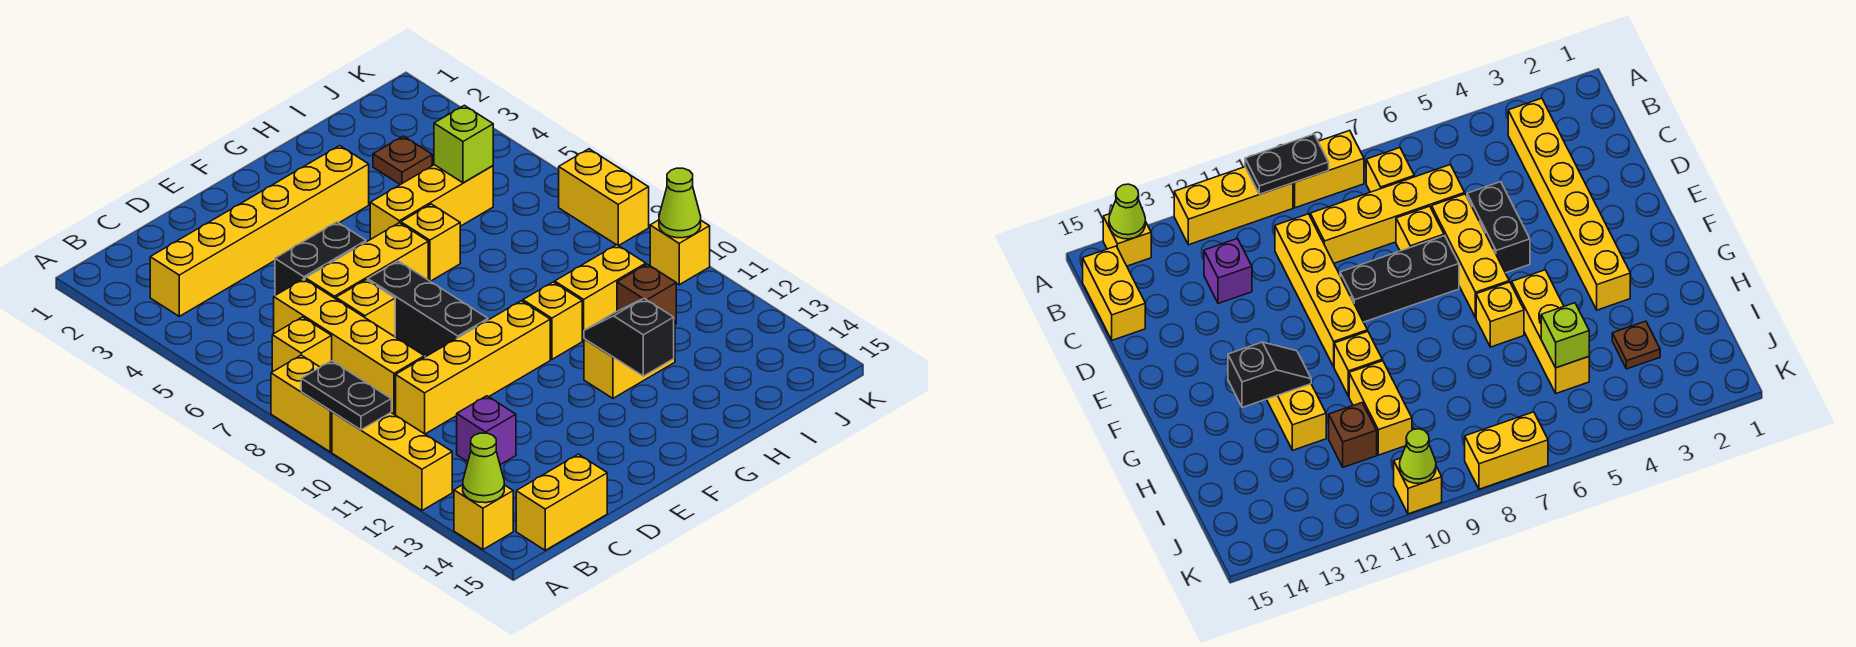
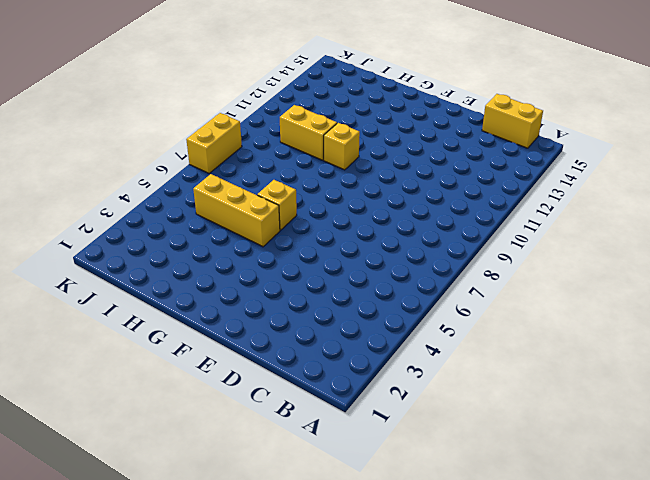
none -> yellow 1x2 brick [271,355,332,452]
none -> yellow 1x3 brick [332,412,452,510]
none -> yellow 1x1 brick [454,485,513,549]

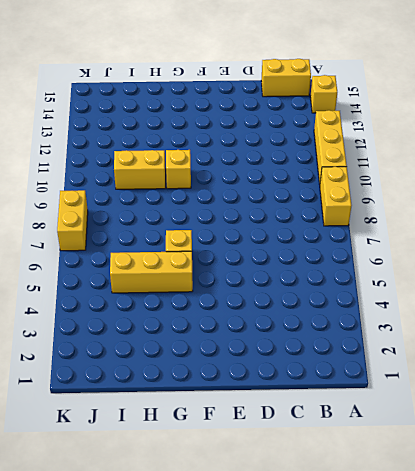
none -> yellow 1x6 brick [150,146,369,316]
none -> yellow 1x1 brick [272,317,332,372]
none -> yellow 1x4 brick [274,279,424,415]

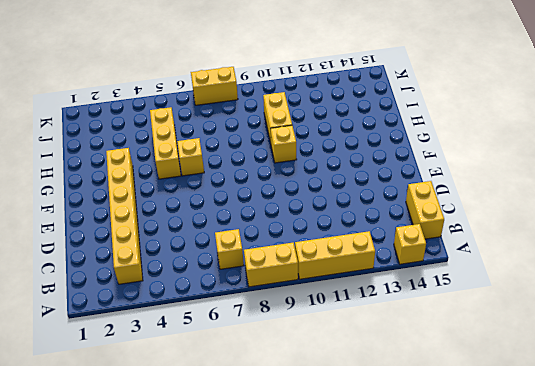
none -> yellow 1x4 brick [274,279,424,415]
none -> yellow 1x4 brick [396,301,550,434]
none -> purple 1x1 brick [457,396,516,465]

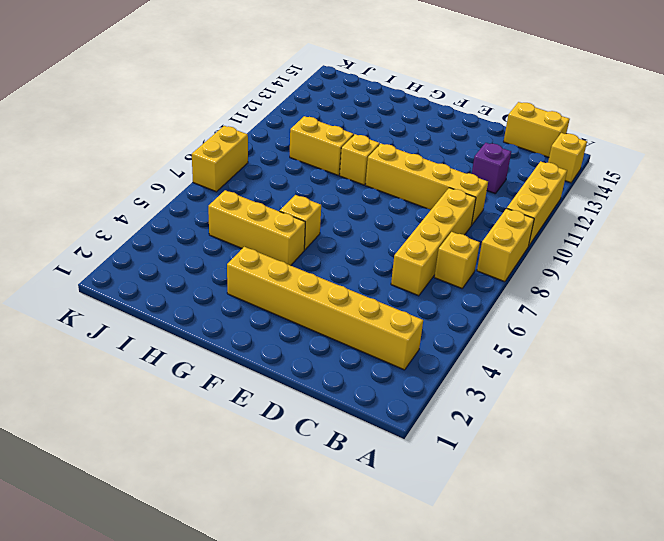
none -> black 1x2 brick [275,222,366,295]
none -> yellow 1x3 brick [305,223,428,299]
none -> yellow 1x1 brick [336,280,395,337]

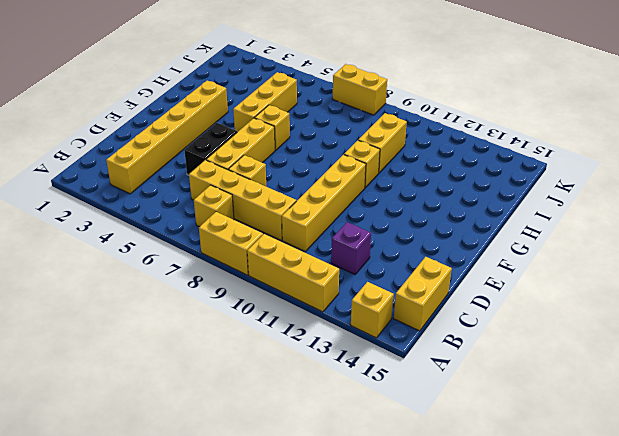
none -> black 1x3 brick [368,261,488,357]
none -> yellow 1x2 brick [584,320,675,398]
none -> brown 1x1 plate [373,136,432,185]

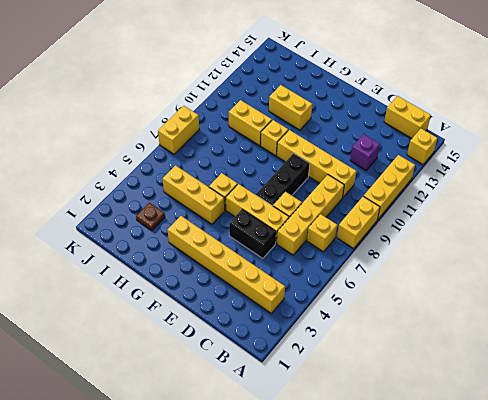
none -> brown 1x1 brick [617,264,676,325]
none -> yellow 1x1 brick [650,220,710,285]
none -> black 1x2 plate [301,361,391,430]

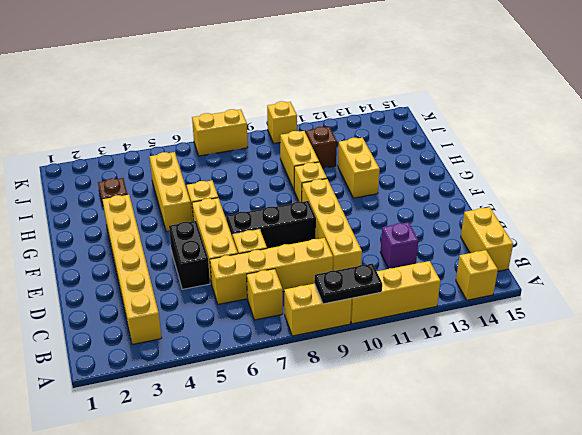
none -> lime 1x1 cone [463,433,504,503]
none -> black 1x2 slope [584,298,674,376]
none -> lime 1x1 brick [434,105,493,183]

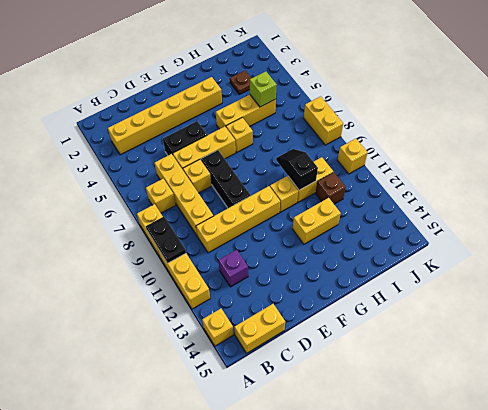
black 1x2 slope [276,149,318,190] -> black 1x2 slope moved to [584,298,674,376]
none -> lime 1x1 cone [463,433,504,503]
none -> lime 1x1 cone [659,168,701,238]

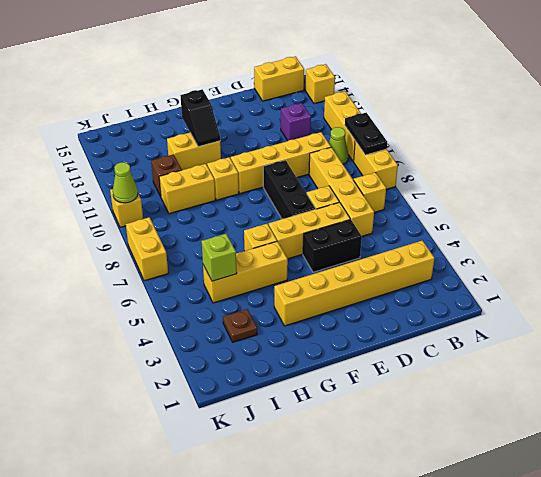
lime 1x1 cone [329,127,348,164] -> lime 1x1 cone moved to [463,433,504,503]

